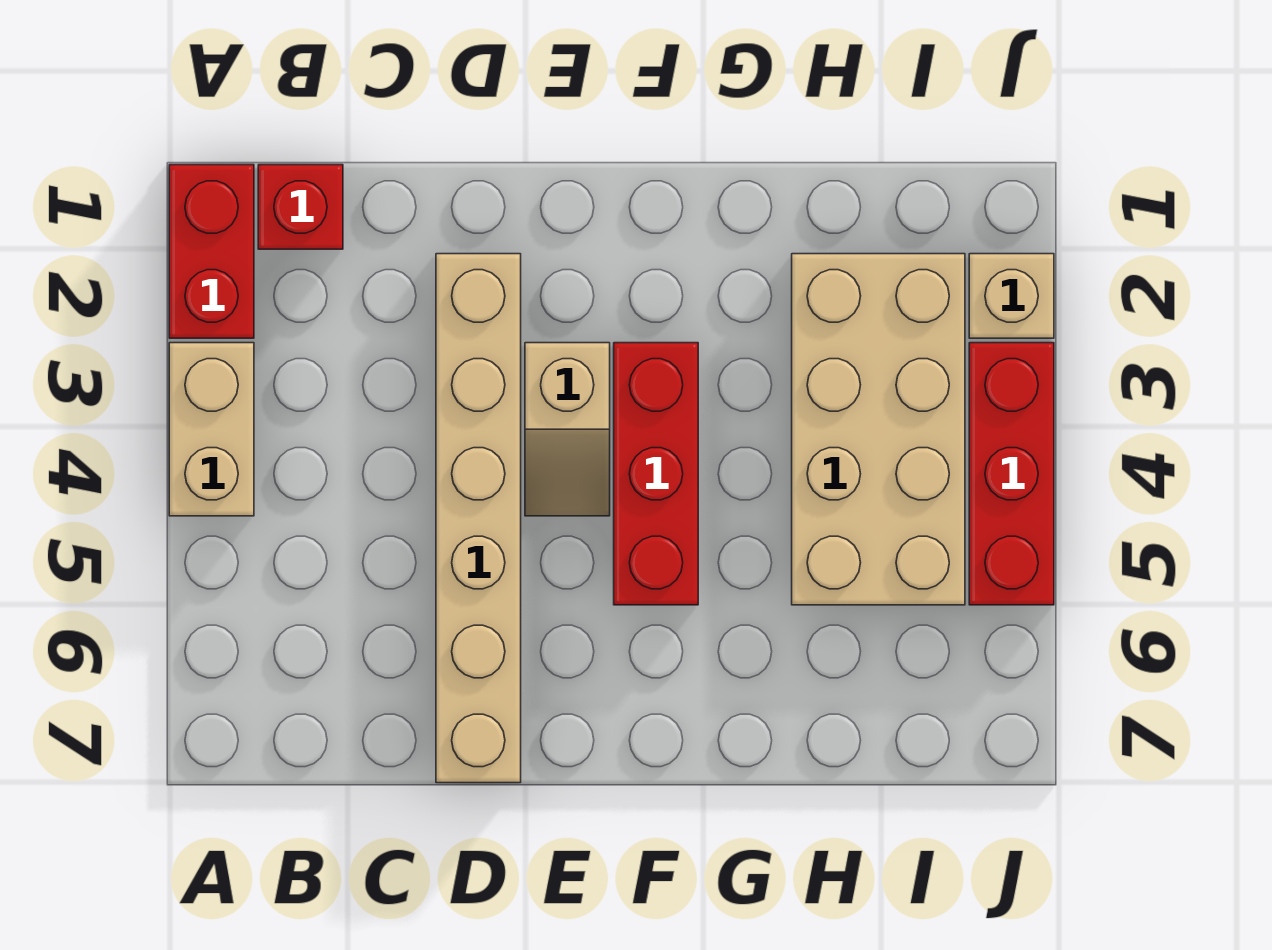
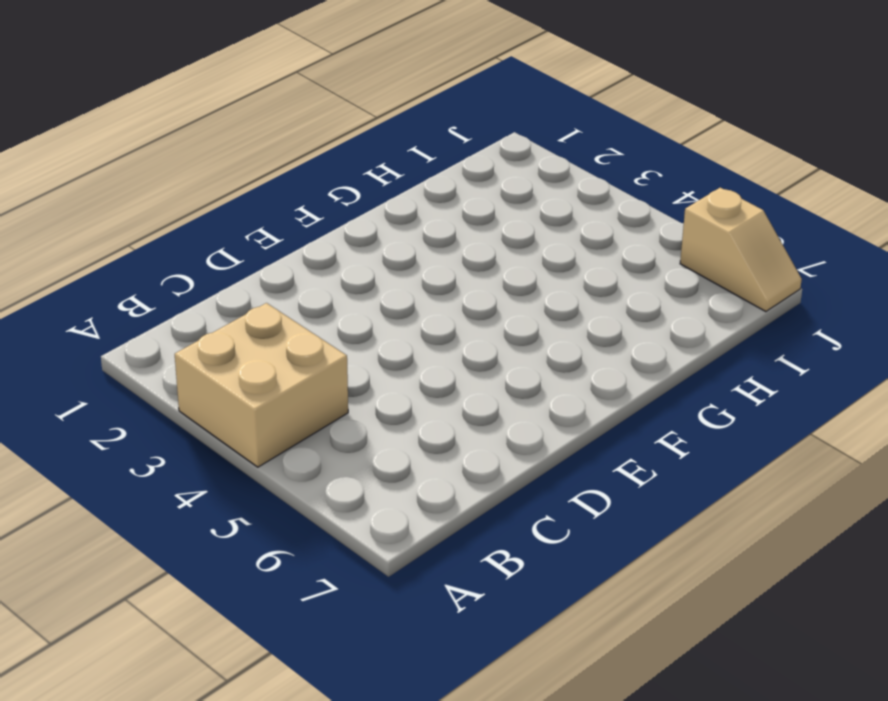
tan 2x2 brick [175,303,348,467] -> tan 1x2 brick [169,343,254,516]
tan 1x2 slope [680,188,802,312] -> tan 1x2 slope moved to [525,343,610,516]
none -> red 1x2 brick [169,165,254,338]
none -> red 1x1 brick [258,165,343,249]

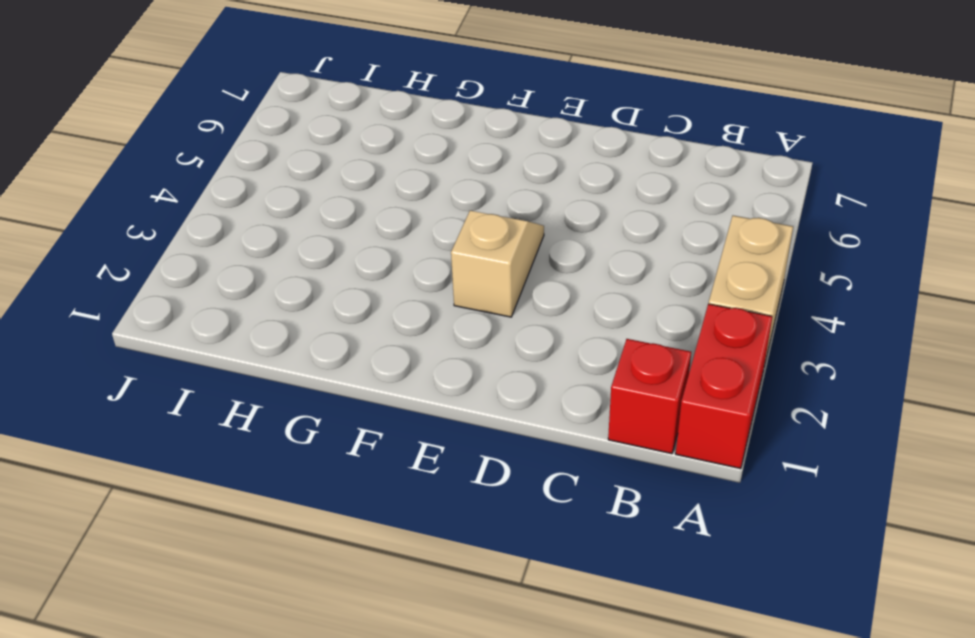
none -> tan 1x6 brick [436,254,521,783]
none -> red 1x3 brick [614,343,698,605]

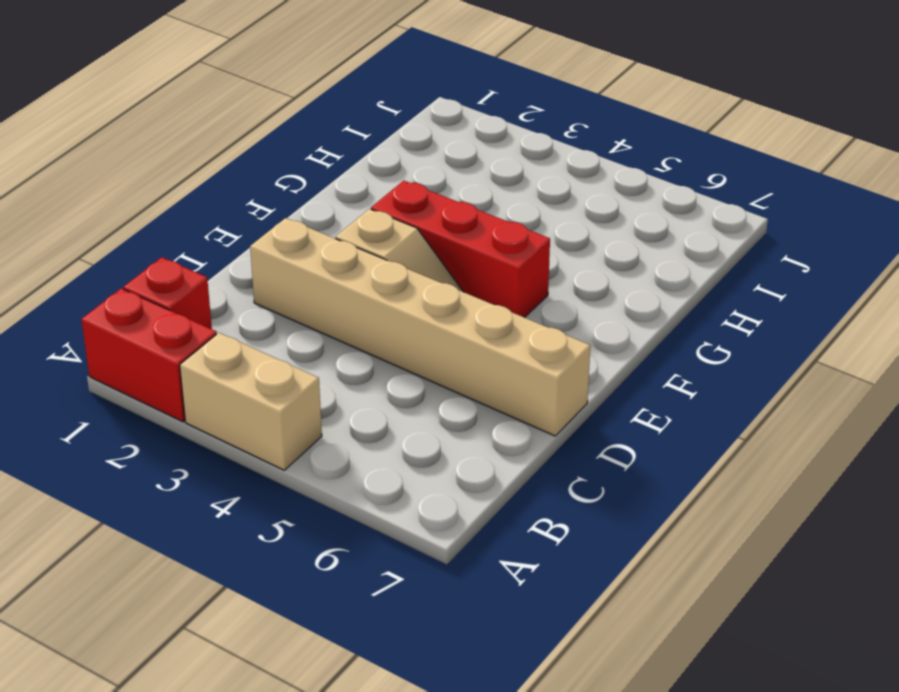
none -> tan 2x4 brick [792,254,965,605]
none -> tan 1x1 brick [969,254,1054,338]

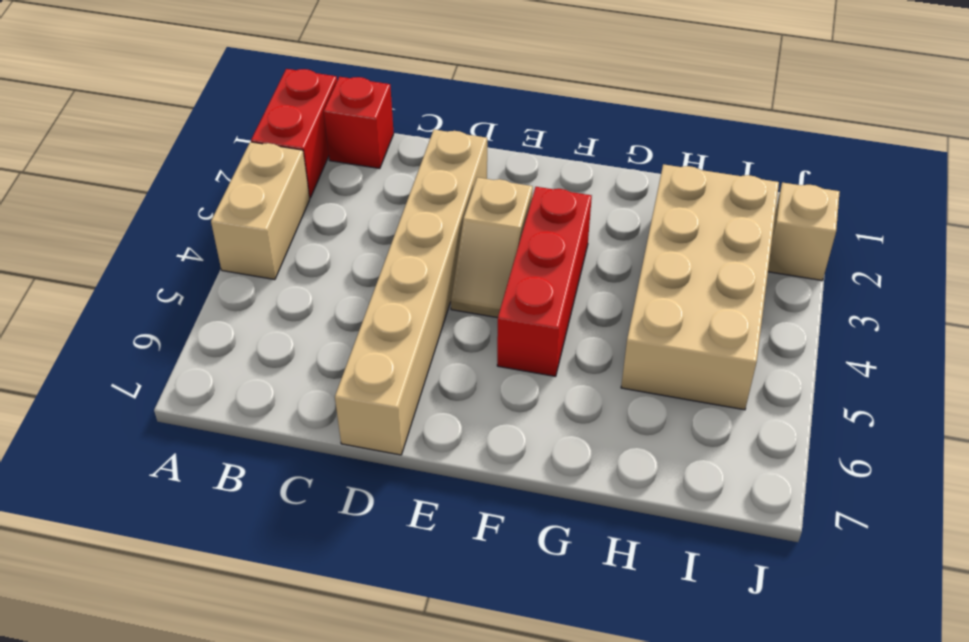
none -> red 1x3 brick [969,343,1054,605]

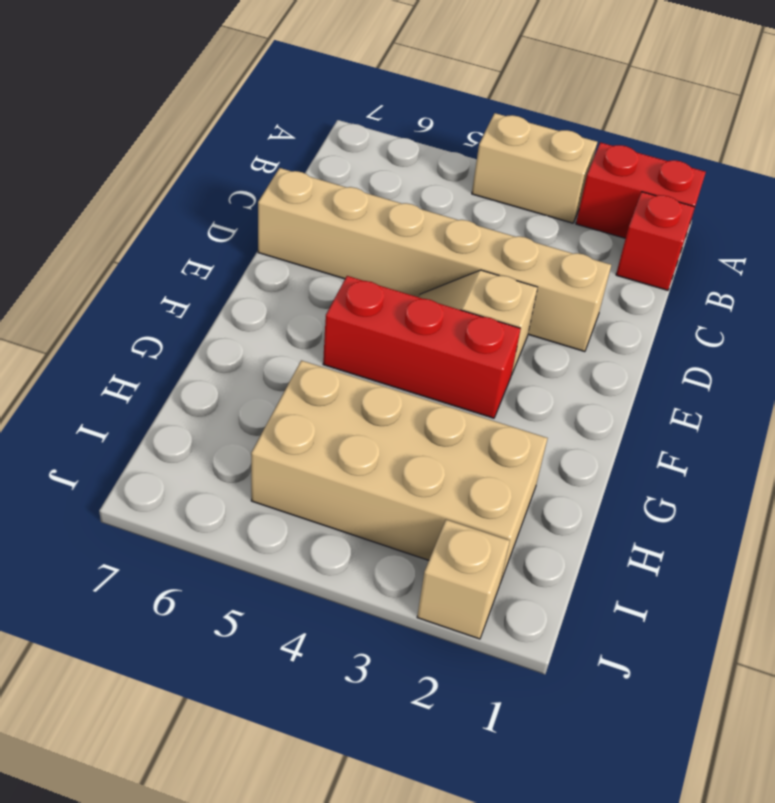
none -> red 1x3 brick [969,343,1054,605]

